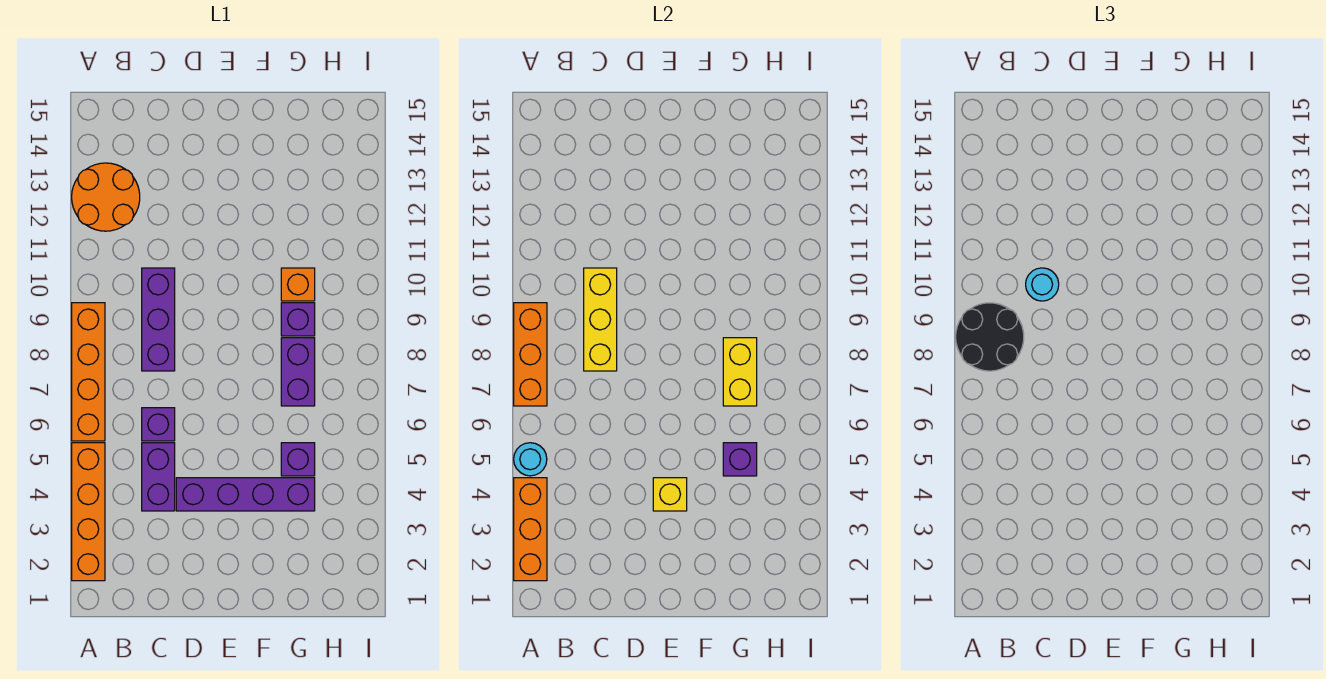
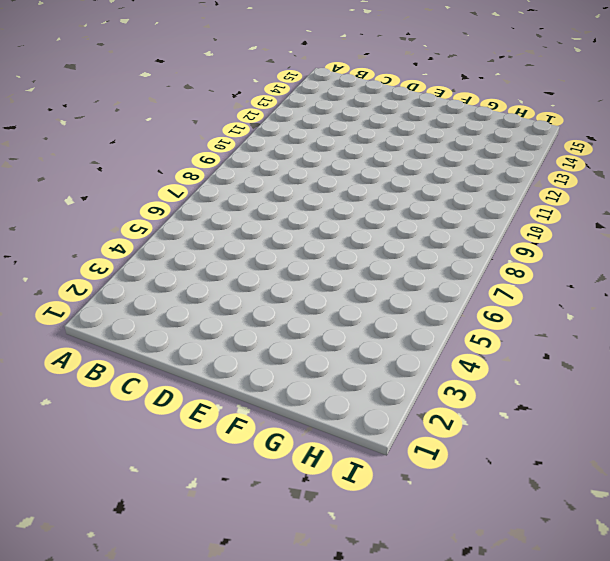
none -> orange 1x4 brick [72,443,105,581]
none -> orange 1x4 brick [72,303,105,441]
none -> orange 2x2 round brick [72,163,140,231]

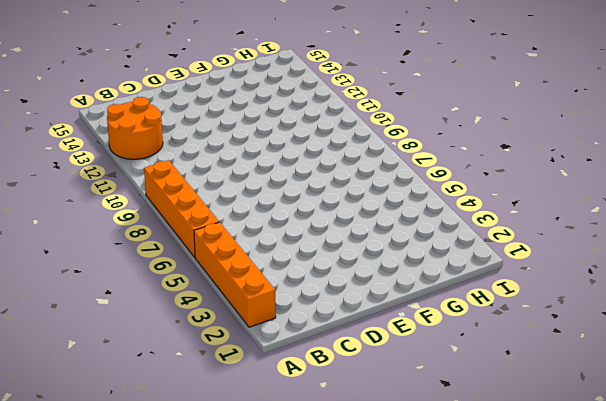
none -> purple 1x2 brick [142,443,175,511]
none -> purple 1x1 brick [142,408,175,441]
none -> purple 1x3 brick [142,268,175,371]

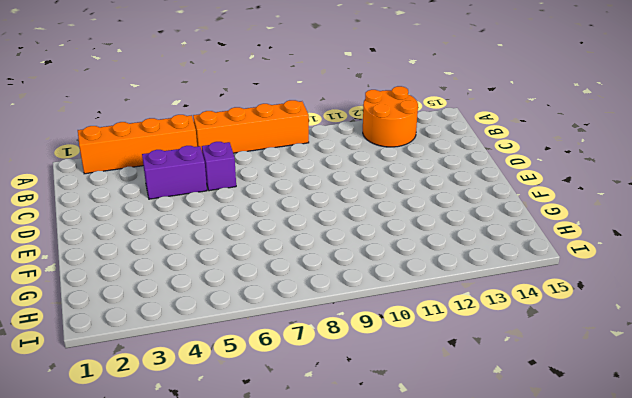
none -> purple 1x3 brick [142,268,175,371]
none -> purple 1x4 brick [176,478,315,511]
none -> purple 1x1 brick [281,443,315,476]

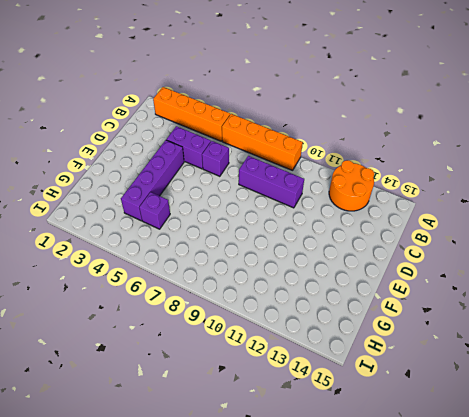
none -> purple 1x2 brick [281,338,315,406]
none -> purple 1x1 brick [281,303,315,336]
none -> orange 1x1 brick [281,268,315,301]

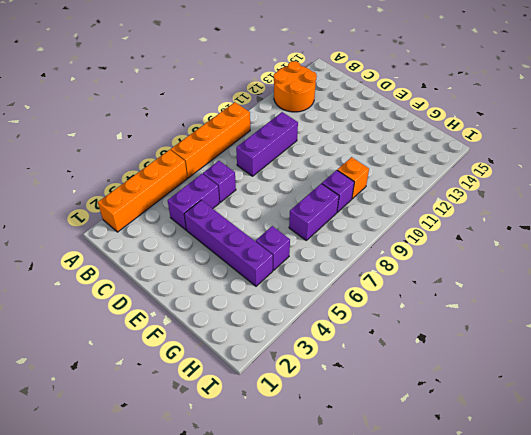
none -> orange 1x3 brick [514,478,547,581]
none -> cyan 1x1 round brick [514,443,547,476]
none -> orange 1x3 brick [514,303,547,406]

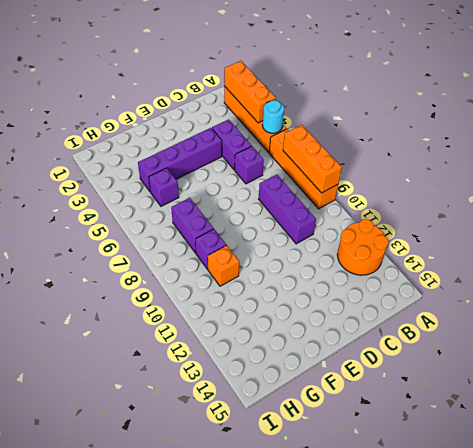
none -> yellow 1x3 brick [584,268,617,371]
none -> yellow 1x1 brick [653,478,687,511]
none -> purple 1x1 brick [723,443,757,476]

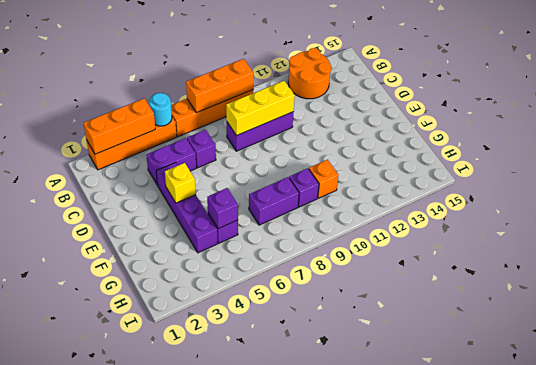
none -> yellow 1x2 brick [723,338,757,406]
none -> black 2x2 round brick [956,303,1024,371]
none -> cyan 1x1 round brick [1026,268,1059,301]

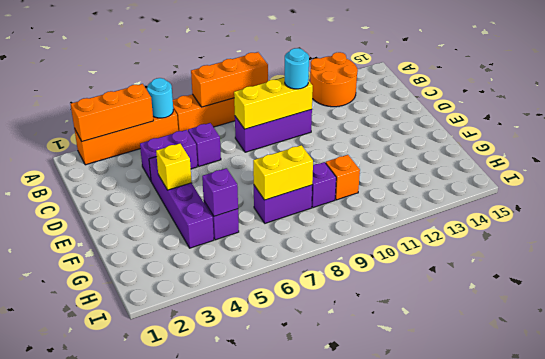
none -> black 2x2 round brick [956,303,1024,371]

